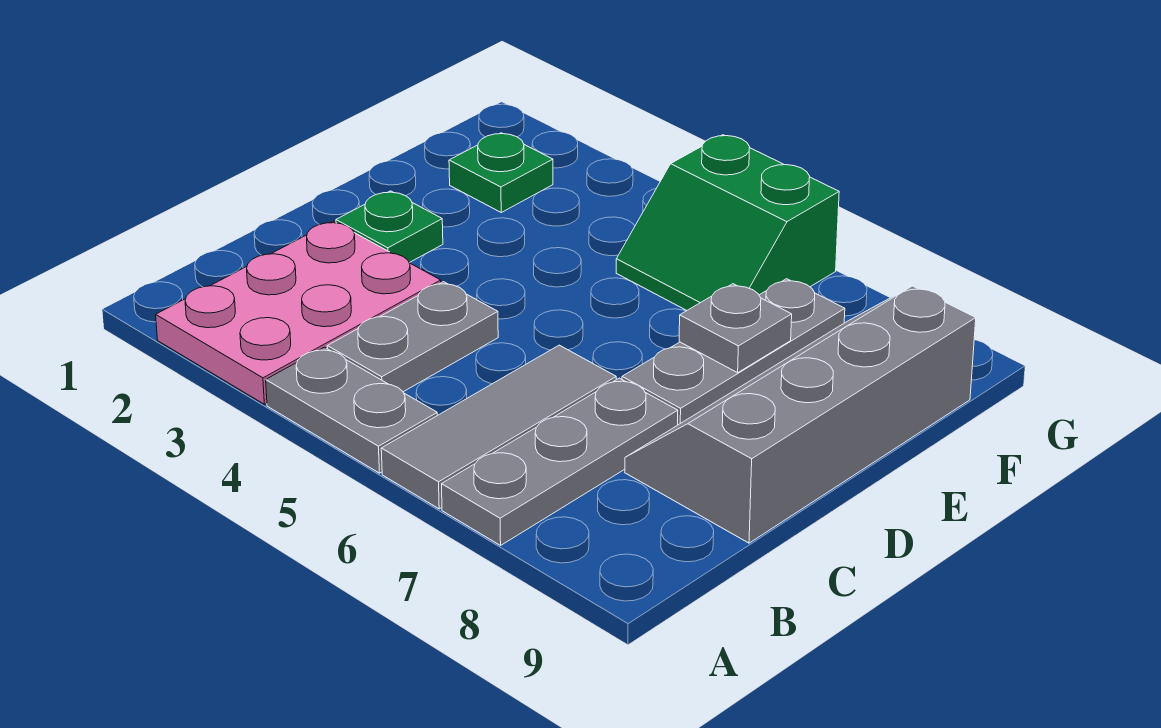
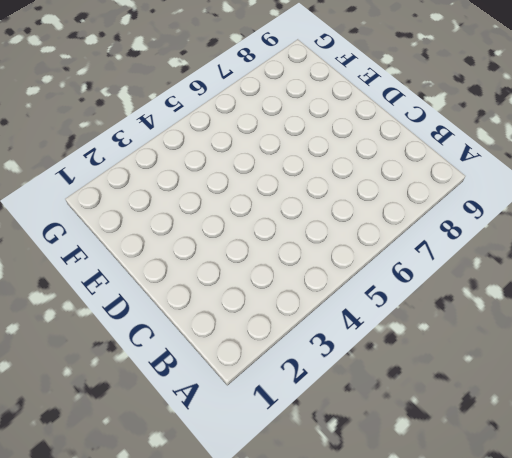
none -> pink 2x3 plate [156,221,441,404]
none -> grey 1x2 plate [266,347,437,473]

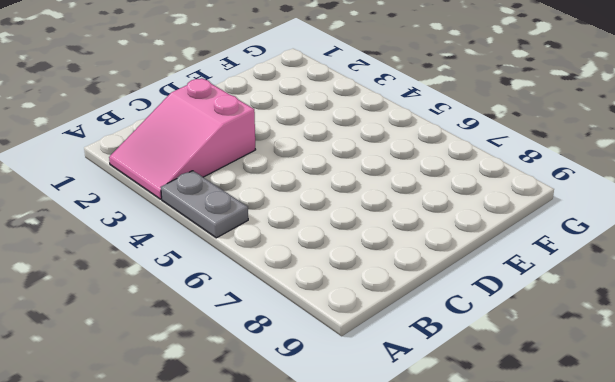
pink 2x3 slope [109,78,256,199] -> pink 2x3 plate [156,221,441,404]
none -> grey 1x3 tile [381,345,616,509]
none -> grey 1x3 plate [442,378,678,545]

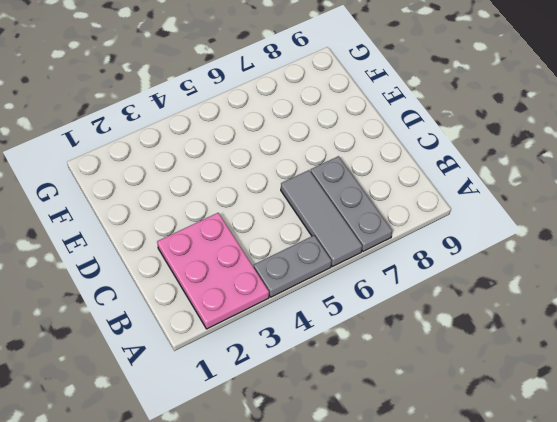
none -> grey 1x2 plate [327,282,498,392]
none -> grey 2x4 slope [625,286,976,543]

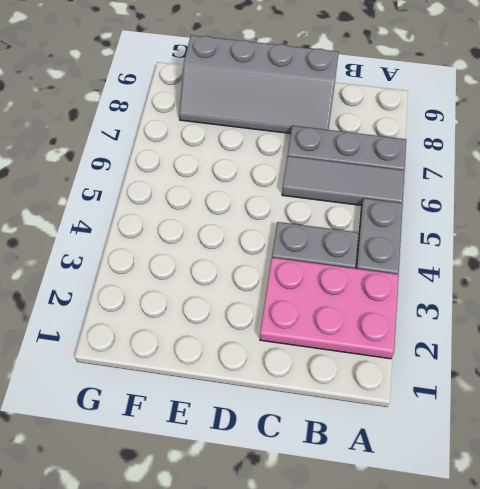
none -> green 1x1 plate [336,191,443,263]
none -> grey 1x3 plate [622,279,845,425]

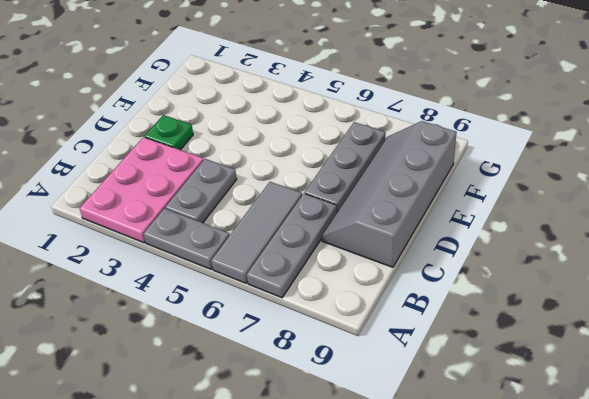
none -> green 1x1 plate [449,133,553,212]
none -> green 2x2 slope [616,135,839,310]

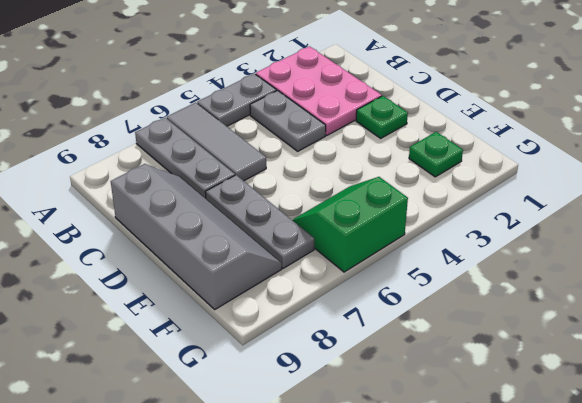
none -> grey 1x1 plate [679,284,792,373]

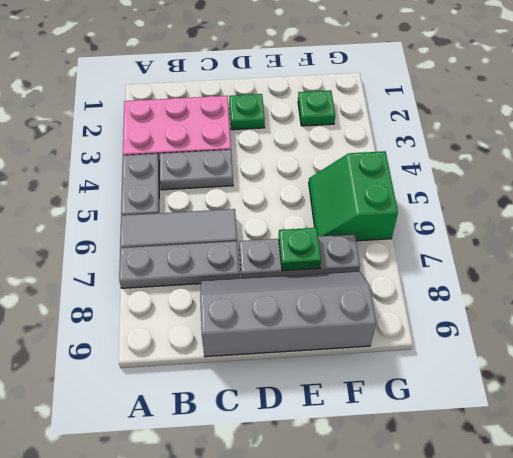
green 1x1 plate [279,228,321,271] -> grey 1x1 plate [679,284,792,373]

